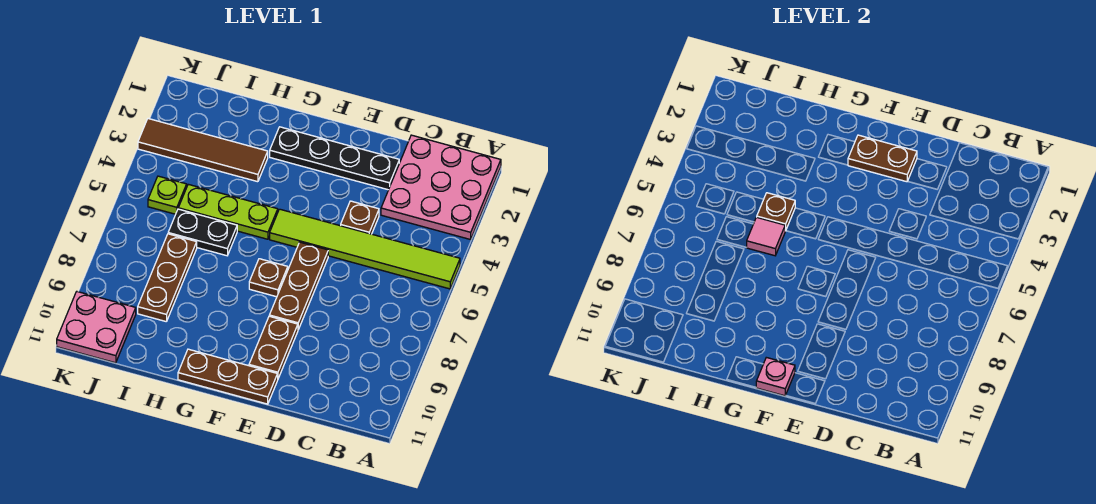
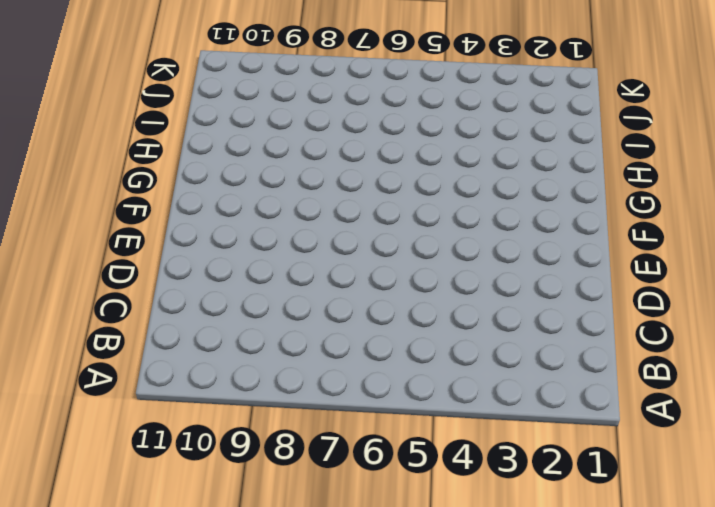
none -> pink 3x3 plate [381,135,501,240]
none -> lime 1x6 tile [270,209,460,289]
none -> black 1x4 plate [270,127,399,190]

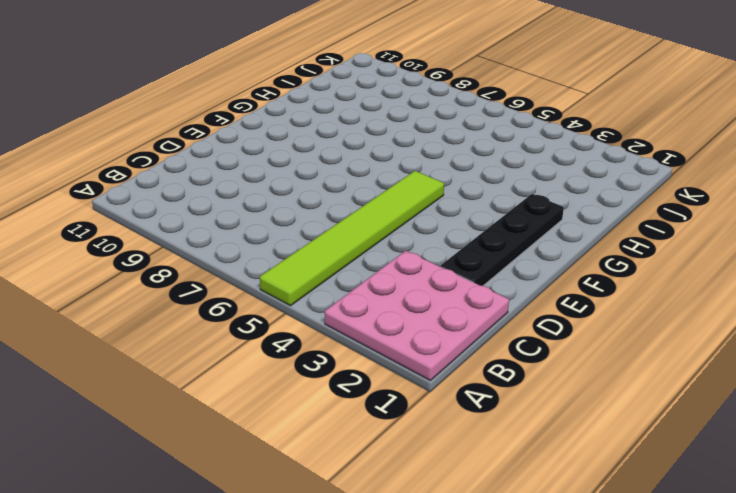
none -> brown 1x1 plate [341,201,379,234]
none -> brown 1x3 plate [269,242,328,329]
none -> brown 1x2 plate [249,316,298,378]

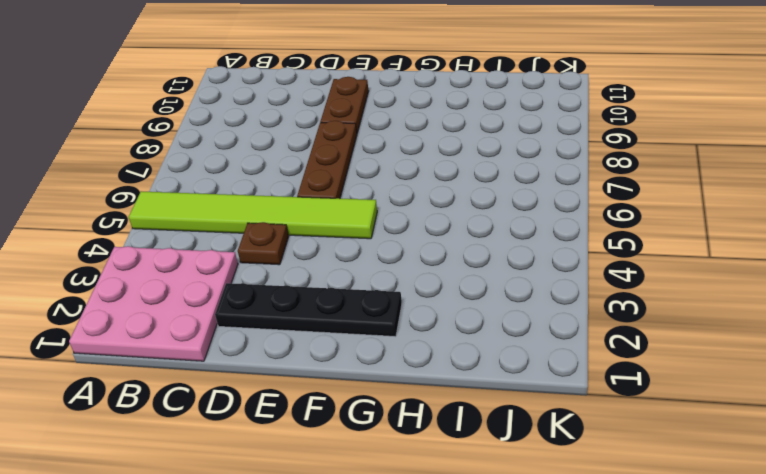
none -> brown 1x3 plate [178,349,278,404]
none -> brown 1x1 plate [249,259,288,297]
none -> lime 1x3 plate [178,184,278,239]

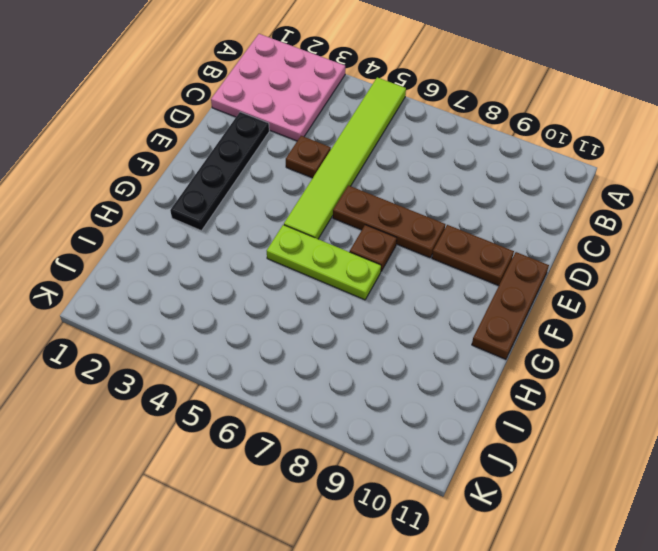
lime 1x3 plate [267,225,381,300] -> lime 1x3 plate turned to [178,184,278,239]
none -> brown 1x4 tile [138,119,268,182]
none -> black 1x2 plate [168,209,237,256]
none -> brown 1x3 plate [138,234,197,322]

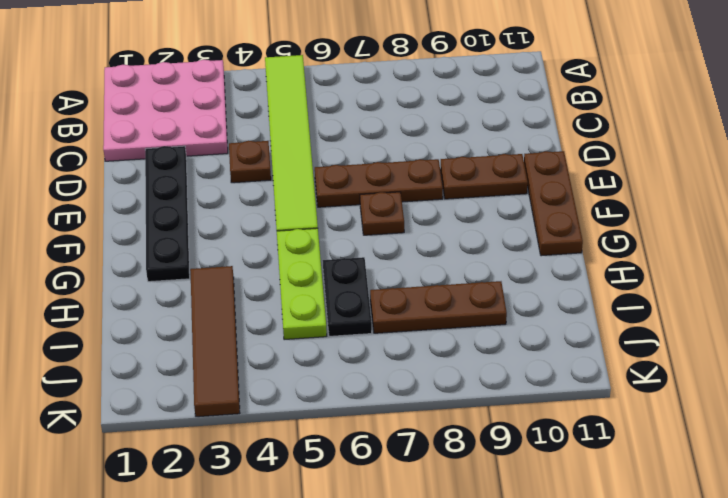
none -> lime 1x1 plate [148,176,187,214]
none -> pink 2x2 plate [57,292,136,363]
none -> brown 1x2 plate [848,135,917,182]

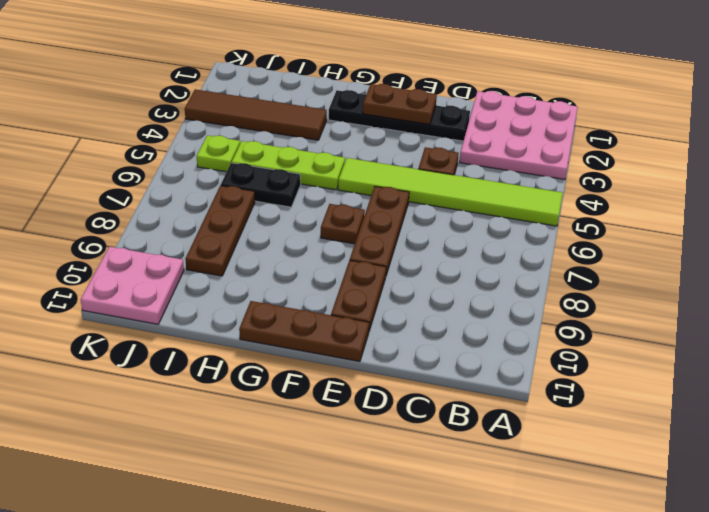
none -> pink 1x1 plate [756,357,795,396]
none -> brown 1x1 plate [757,193,795,231]
none -> pink 1x1 tile [746,217,785,256]

